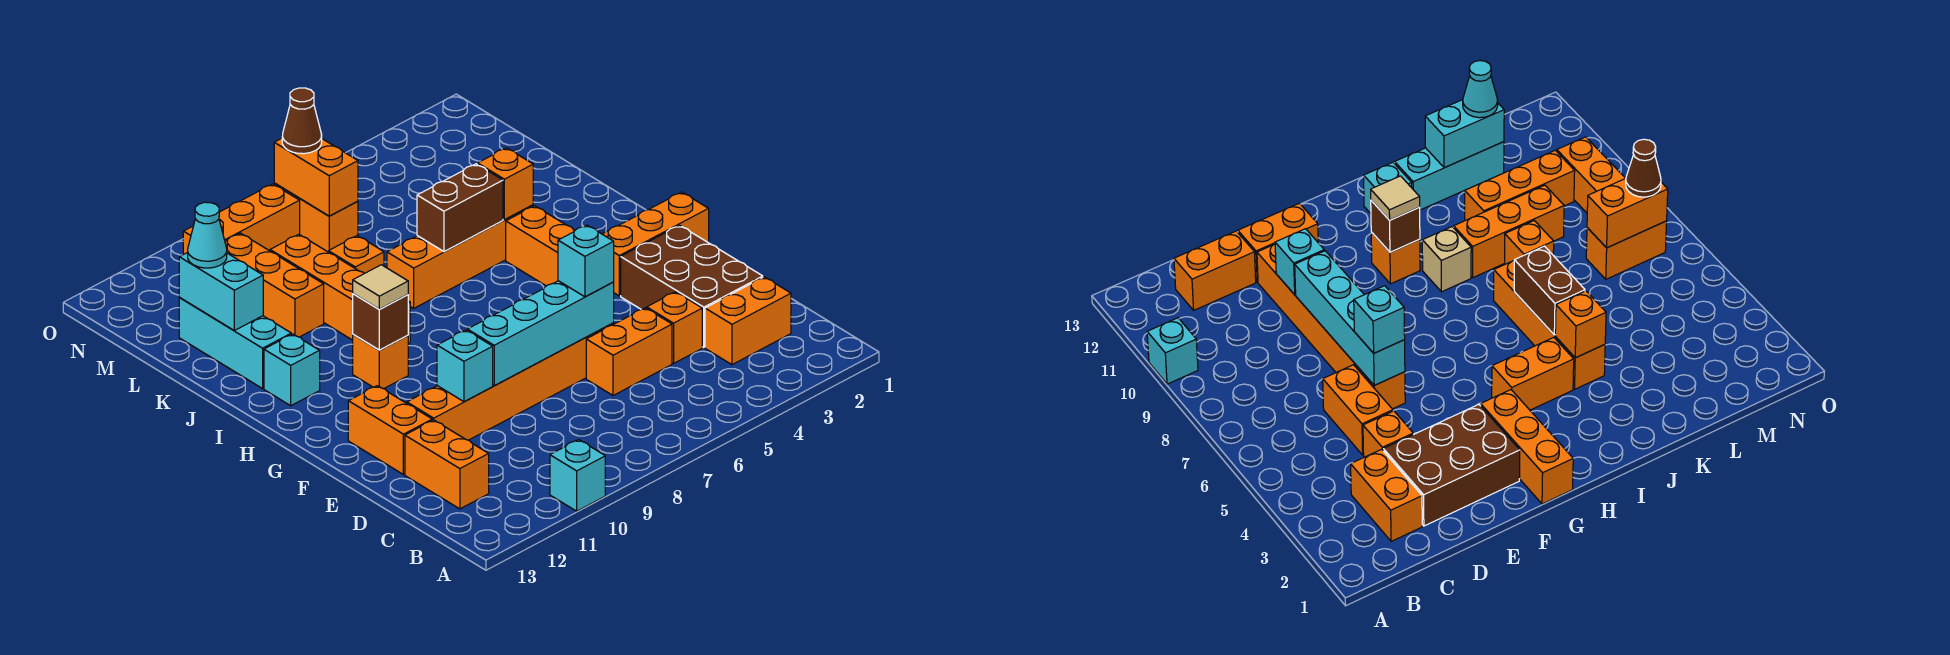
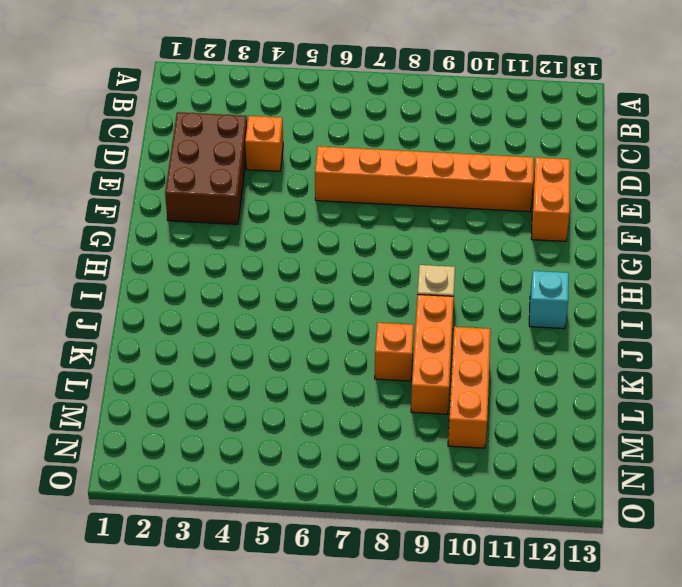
none -> cyan 1x1 brick [550,440,605,511]
none -> orange 1x2 brick [705,277,791,365]
none -> orange 1x2 brick [405,420,489,509]
none -> orange 1x2 brick [586,308,672,396]

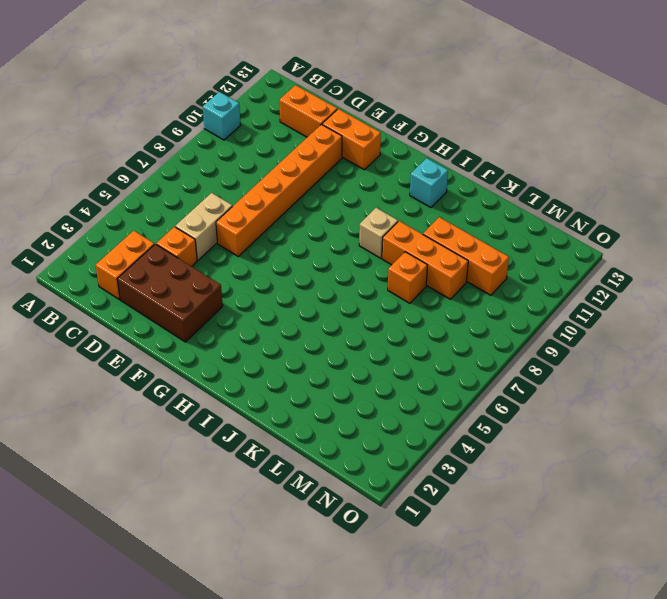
tan 1x2 brick [175,193,232,260] -> orange 1x2 brick [586,308,672,396]
none -> orange 1x3 brick [603,192,709,296]
none -> orange 1x2 brick [506,206,575,286]
none -> orange 1x1 brick [353,334,408,389]
none -> orange 1x4 brick [387,205,533,308]

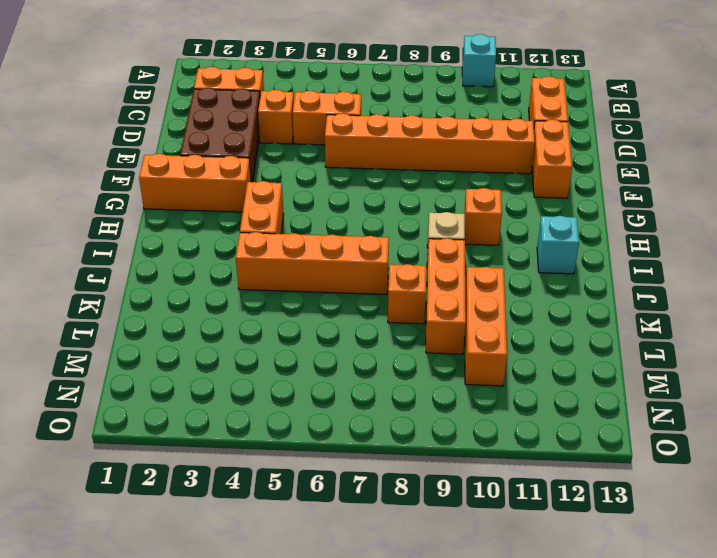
none -> cyan 1x3 brick [179,298,291,388]
none -> orange 1x2 brick [274,183,358,252]
none -> orange 1x3 brick [183,184,300,254]
none -> cyan 1x4 brick [467,281,614,385]

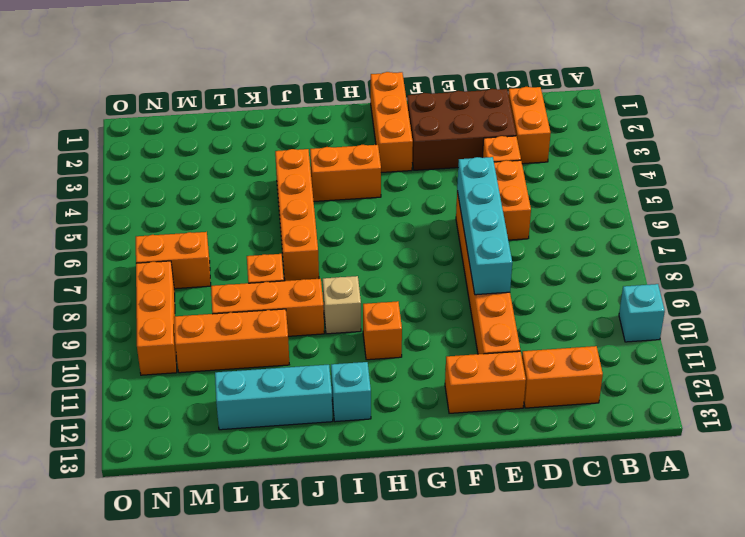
none -> cyan 1x1 brick [437,330,493,402]
none -> brown 1x1 brick [353,294,408,350]
none -> orange 1x1 brick [478,148,533,220]
none -> brown 1x2 brick [417,164,503,252]

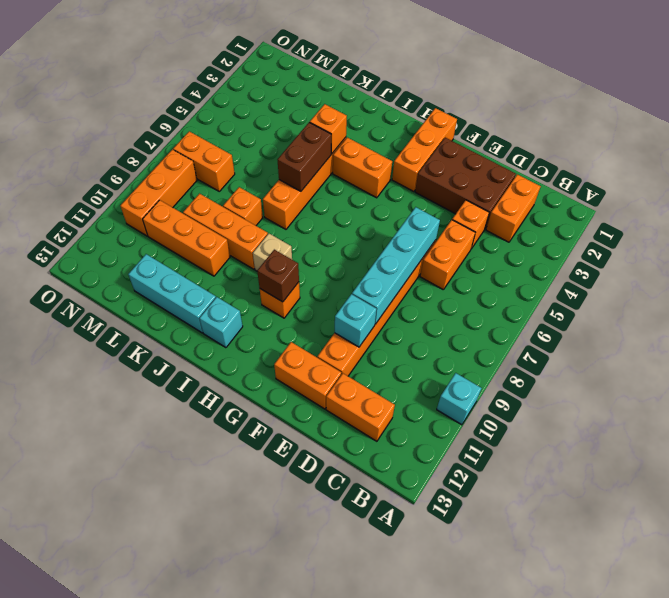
none -> cyan 1x2 brick [179,252,263,331]
none -> orange 1x2 brick [274,138,358,216]
none -> cyan 1x1 brick [558,225,614,297]
none -> tan 1x1 tile [353,265,408,309]

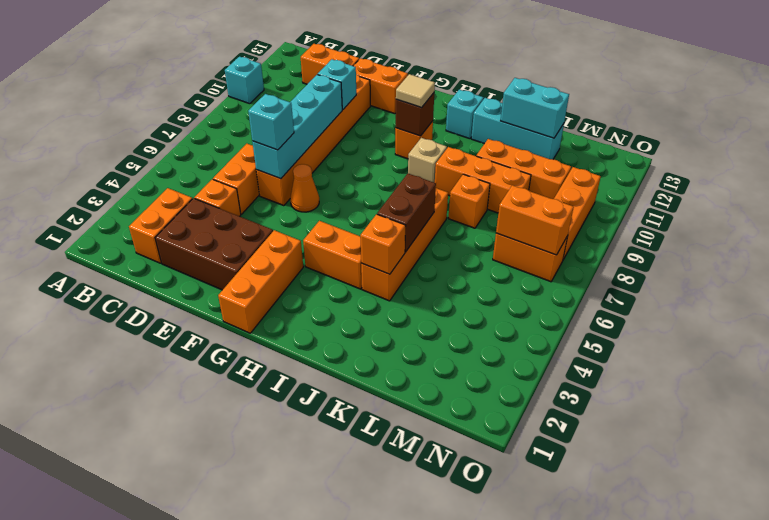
orange 1x1 cone [290,164,319,212] -> none
none -> cyan 1x1 cone [188,202,227,268]
none -> brown 1x1 cone [282,88,322,154]

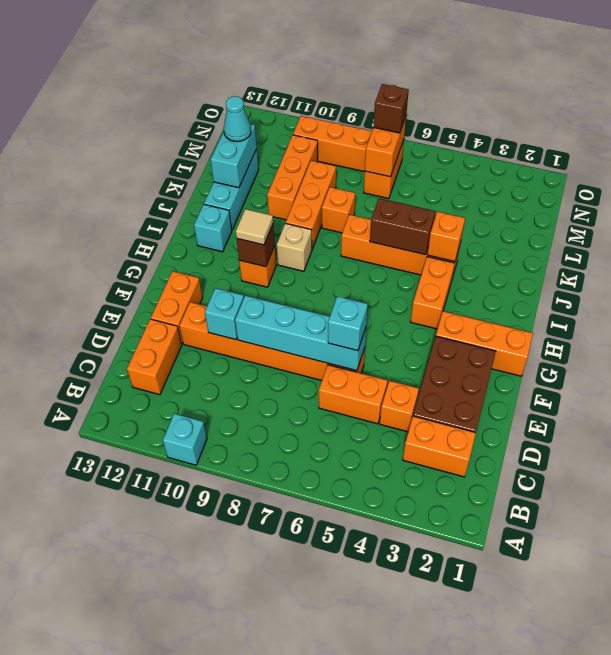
brown 1x1 brick [373,84,409,133] -> brown 1x1 cone [282,88,322,154]

